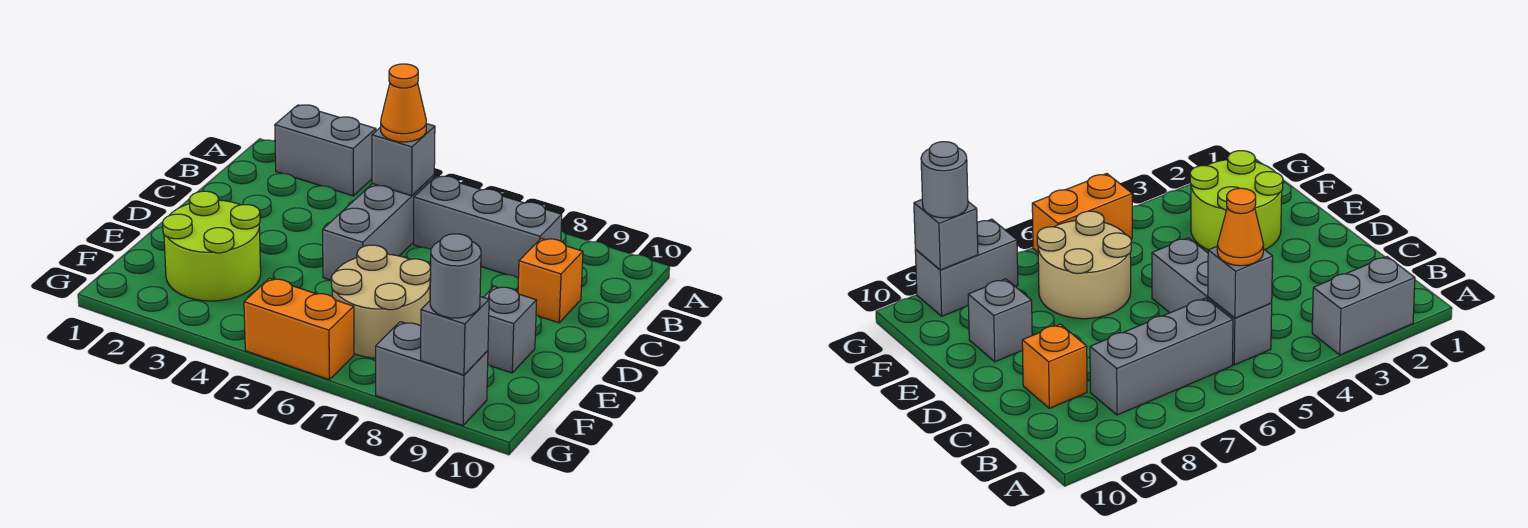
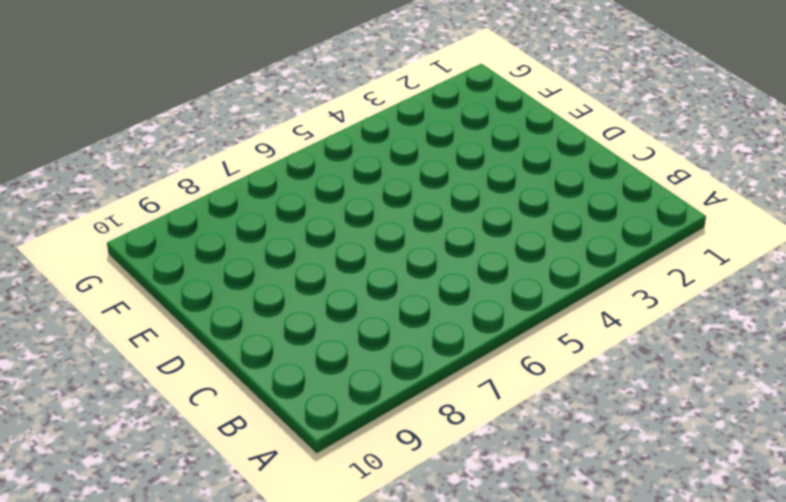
none -> grey 1x2 brick [275,105,376,196]
none -> grey 1x3 brick [323,175,434,280]
none -> grey 1x3 brick [414,176,562,278]

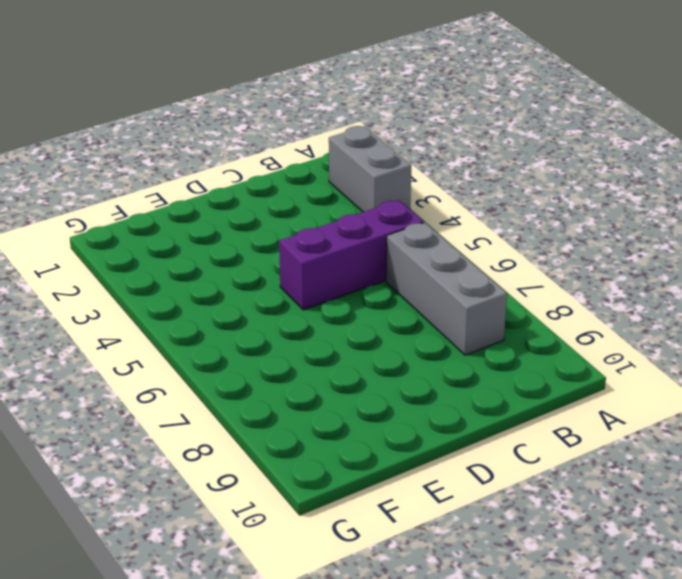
purple 1x3 brick [279,200,424,310] -> grey 1x3 brick [323,175,434,280]
none -> orange 1x1 brick [518,238,583,323]
none -> lime 2x2 round brick [163,191,261,301]
none -> tan 2x2 round brick [331,245,431,358]

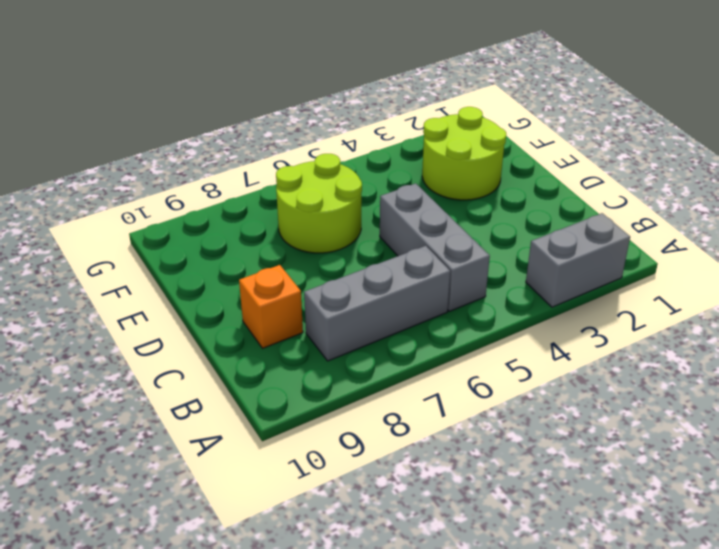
lime 2x2 round brick [276,154,362,253] -> tan 2x2 round brick [331,245,431,358]
none -> grey 1x1 brick [483,286,537,373]
none -> orange 1x2 brick [244,278,354,380]
none -> grey 1x2 brick [376,322,488,426]

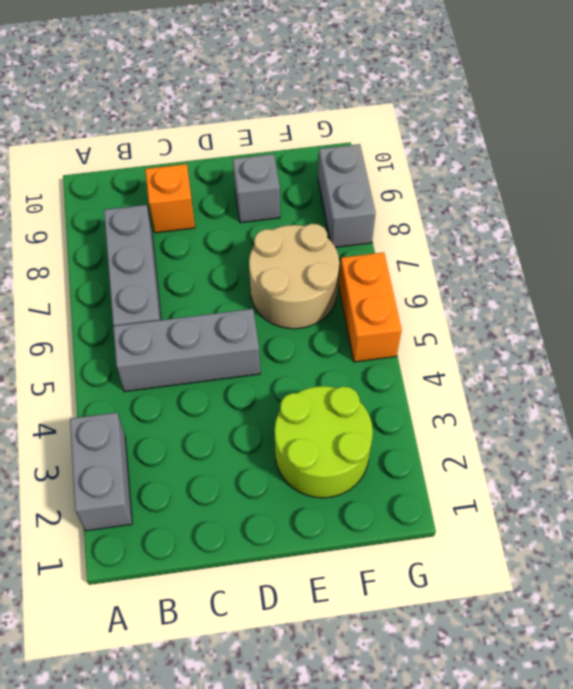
none -> grey 1x1 brick [372,124,435,196]
none -> grey 1x1 brick [421,297,489,375]
none -> orange 1x1 cone [381,64,426,142]

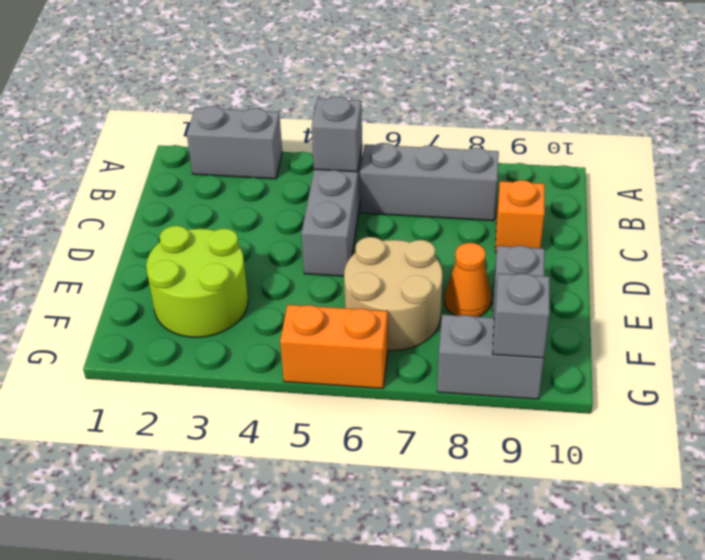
orange 1x1 cone [445,243,491,317] -> orange 1x1 cone moved to [381,64,426,142]
none -> grey 1x1 round brick [430,234,481,318]

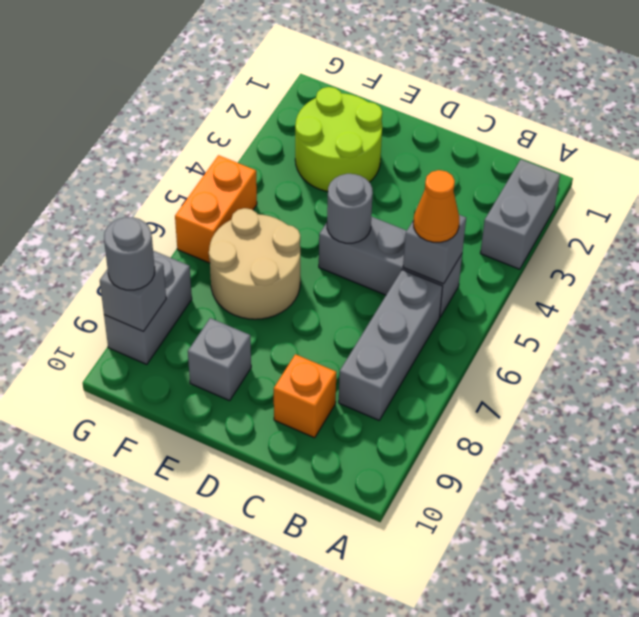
grey 1x1 round brick [327,174,373,243] -> none

